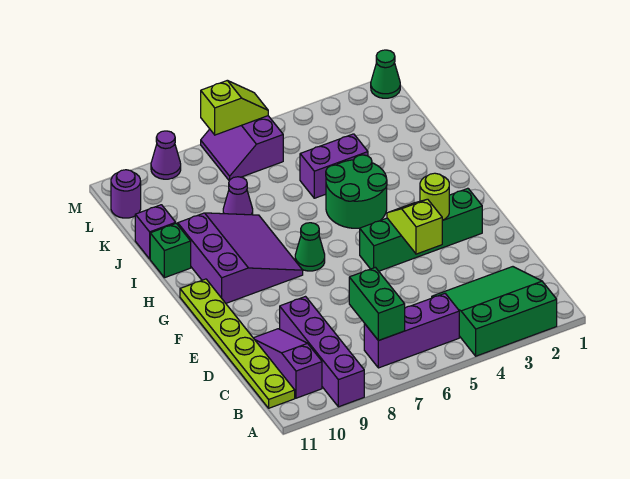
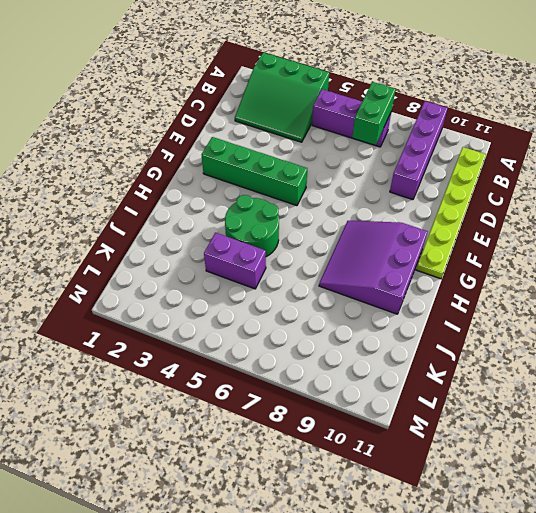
none -> purple 1x3 slope [254,329,322,398]
none -> green 1x1 cone [295,223,325,271]
none -> green 1x1 brick [150,223,191,278]

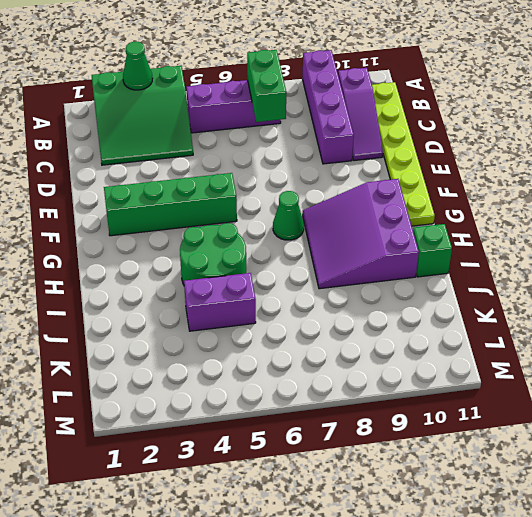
green 1x1 cone [123,42,152,90] -> green 1x1 cone moved to [371,50,400,98]
none -> purple 1x1 cone [223,177,253,215]
none -> purple 1x1 brick [135,205,176,259]
none -> purple 2x2 slope [201,116,283,181]

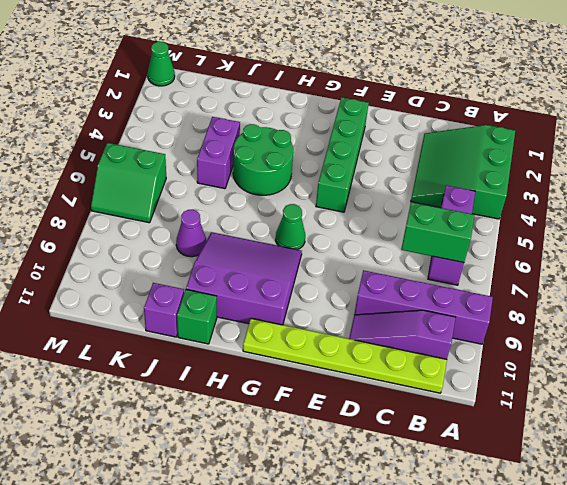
green 2x2 slope [91,143,166,223] -> purple 2x2 slope [201,116,283,181]
none -> purple 1x1 round brick [111,170,141,218]
none -> purple 1x1 cone [151,131,181,179]
none -> lime 1x2 slope [387,199,442,254]

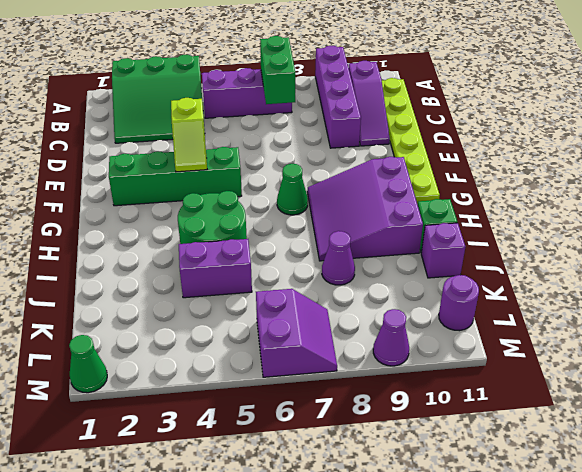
none -> lime 1x1 round brick [420,173,449,220]
none -> lime 1x2 slope [201,80,268,135]

